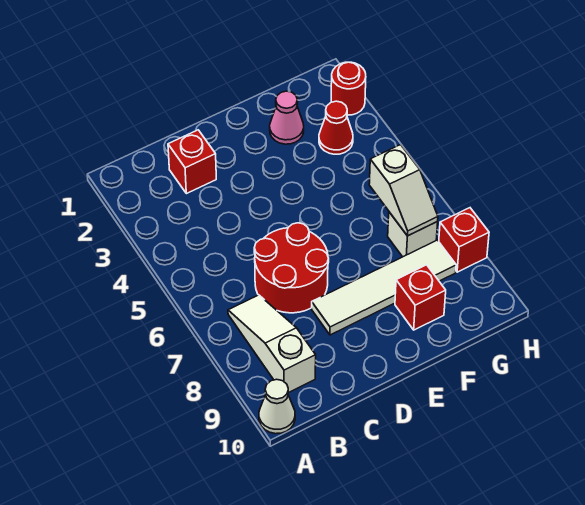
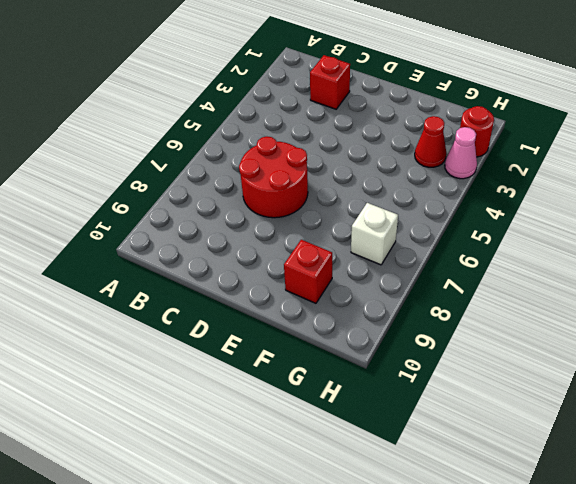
pink 1x1 cone [445,127,477,179] -> pink 1x1 cone moved to [270,91,304,144]
none -> white 1x1 cone [259,379,295,434]
none -> white 1x3 slope [228,295,316,393]
none -> white 1x4 tile [312,240,456,335]

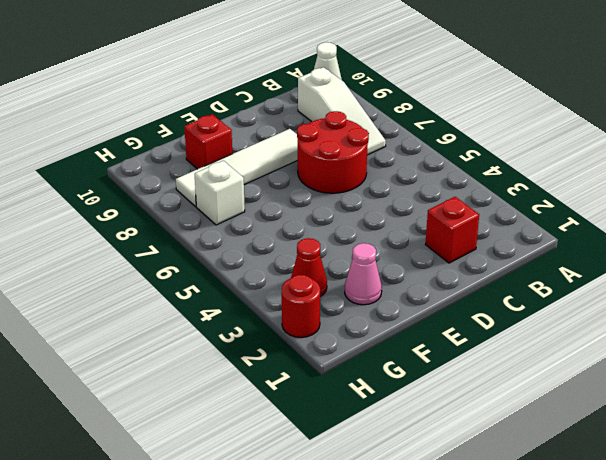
none -> red 1x1 brick [439,208,489,272]
none -> white 1x2 slope [369,145,438,236]

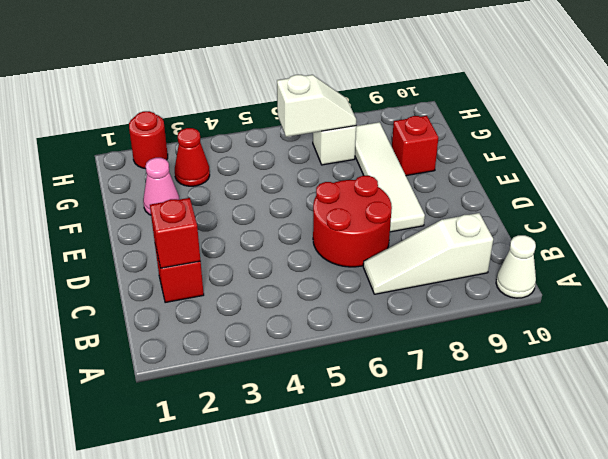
red 1x1 brick [150,198,200,268] -> red 1x1 brick moved to [439,208,489,272]

